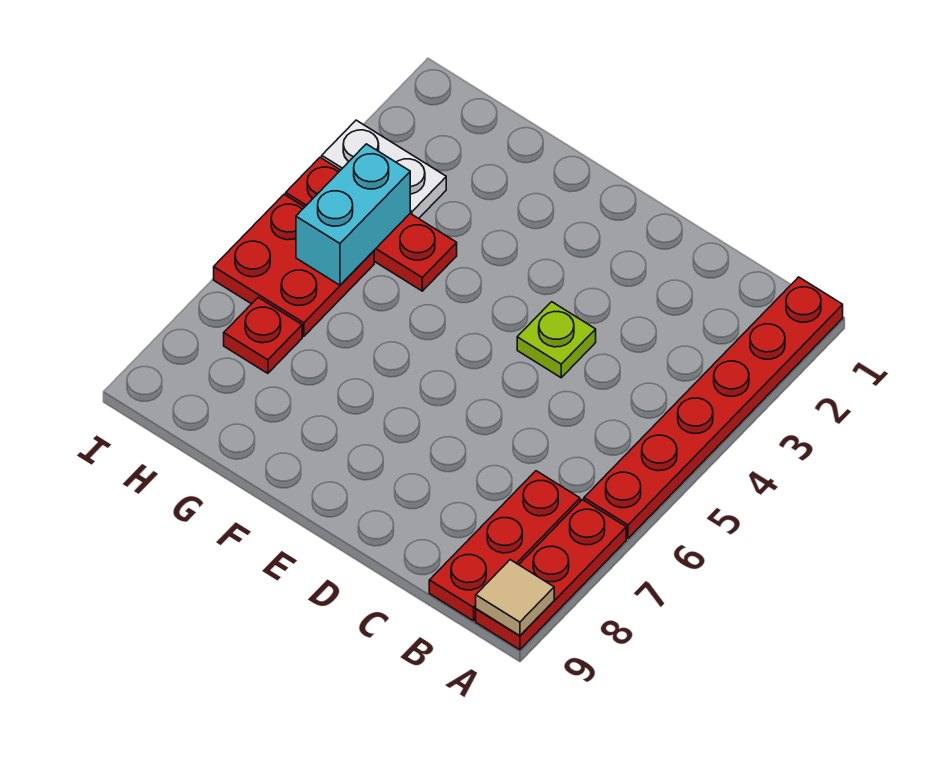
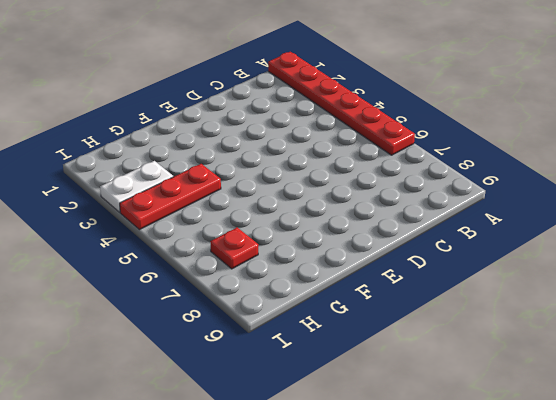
none -> red 1x3 plate [476,500,626,650]
none -> red 1x3 plate [429,471,580,621]

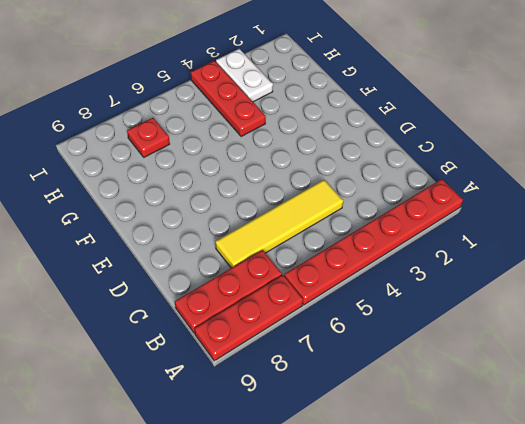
yellow 1x4 tile [215,180,343,268] -> none
none -> lime 1x1 plate [517,302,596,378]
none -> red 2x2 plate [214,195,374,336]

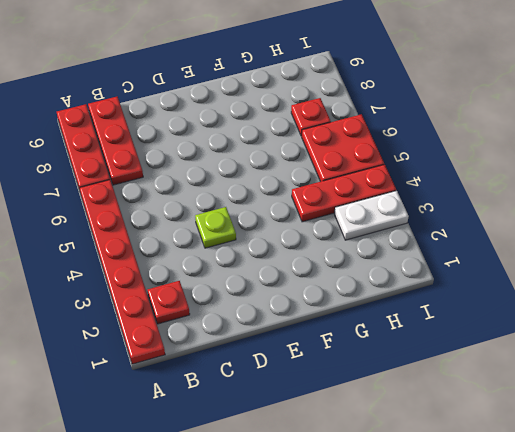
red 1x1 plate [148,281,190,324] -> none
none -> tan 1x1 tile [476,560,554,636]
none -> cyan 1x2 brick [296,144,410,285]

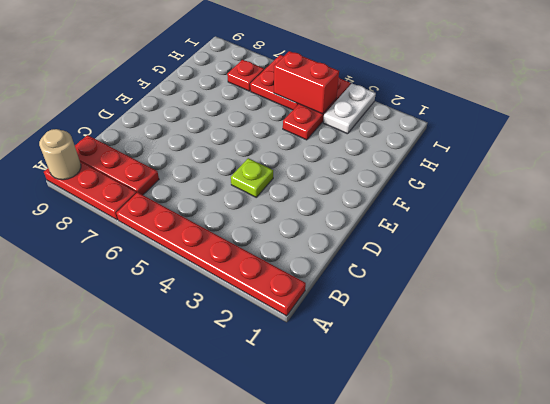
tan 1x1 round brick [39,129,81,180] -> tan 1x1 tile [476,560,554,636]
red 1x2 brick [274,51,339,114] -> cyan 1x2 brick [296,144,410,285]

